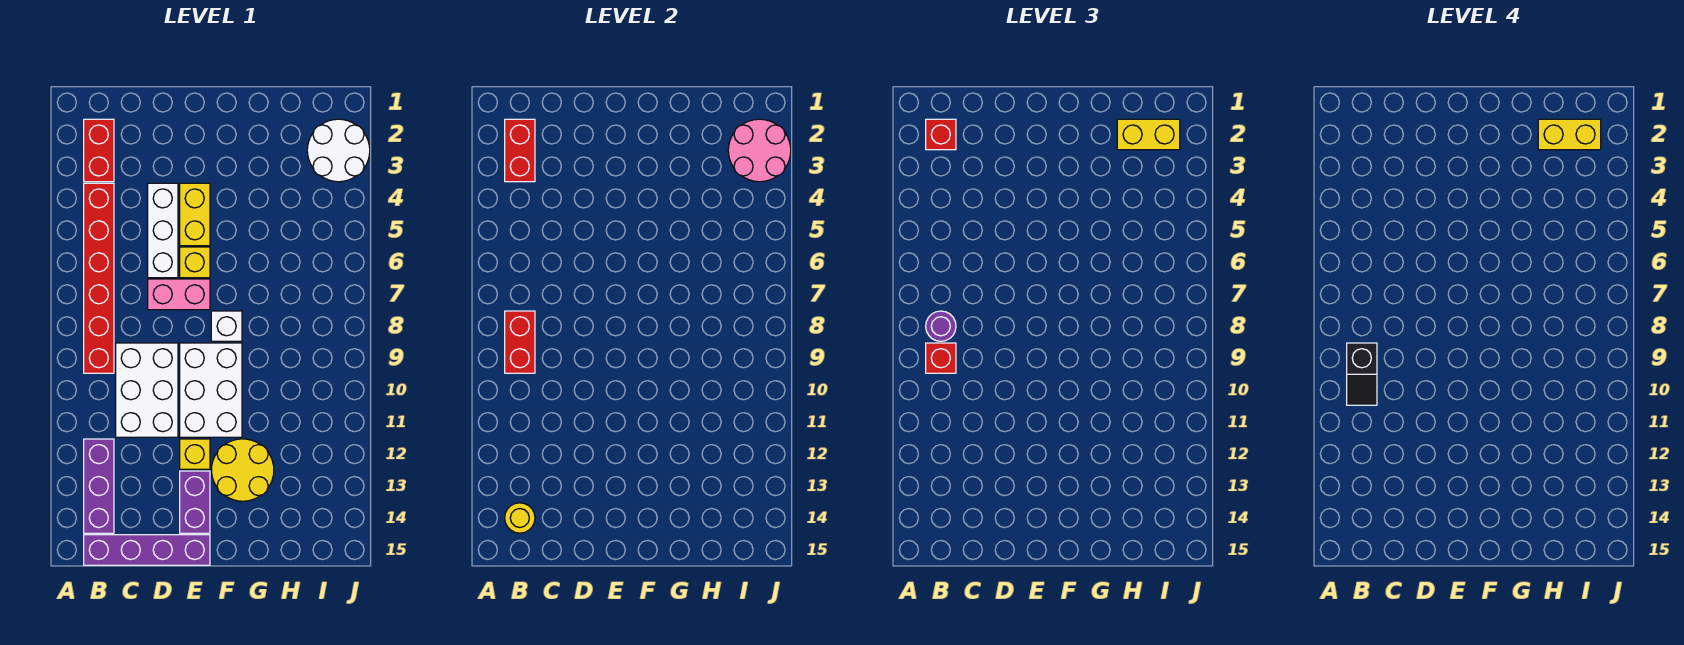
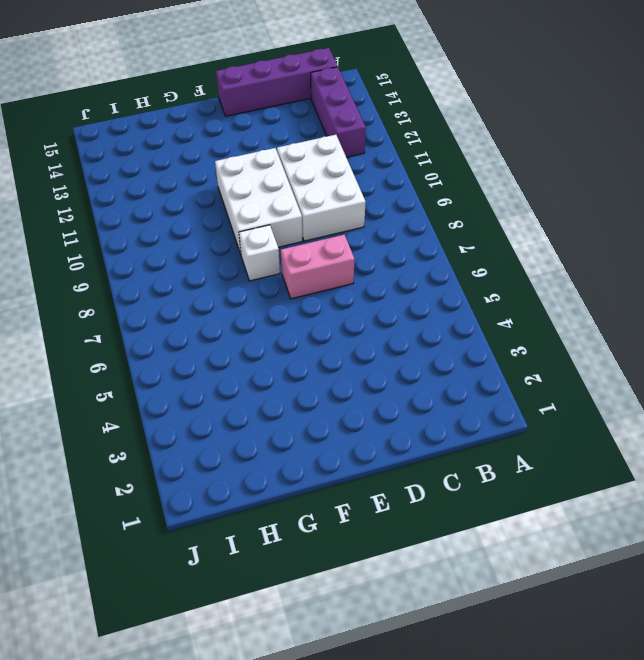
none -> red 1x2 brick [84,119,114,182]
none -> red 1x6 brick [84,183,114,373]
none -> white 1x3 brick [148,183,178,278]

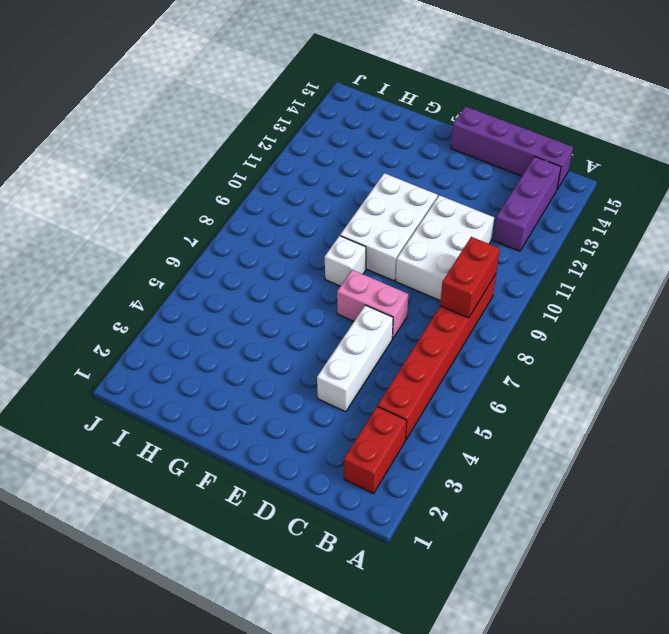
none -> yellow 1x2 brick [180,183,210,246]
none -> yellow 1x1 brick [180,247,210,278]
none -> yellow 1x1 brick [180,439,210,469]

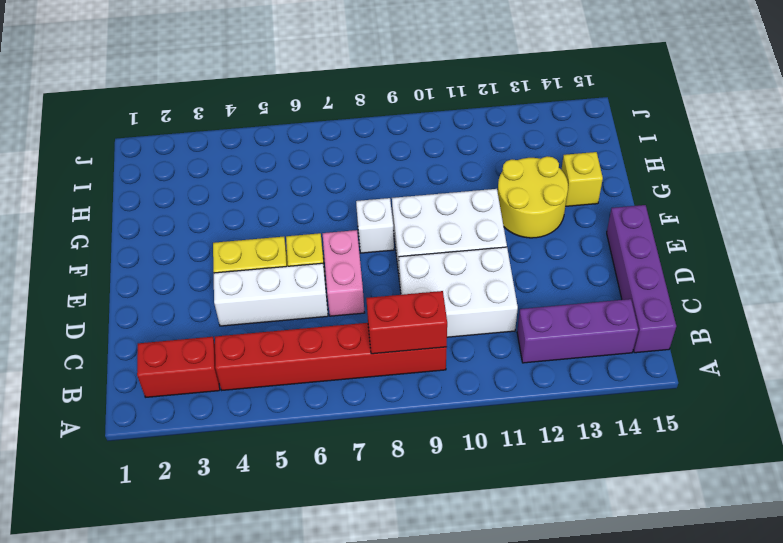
yellow 1x1 brick [561,152,603,206] -> yellow 1x1 brick moved to [180,439,210,469]
none -> purple 1x2 brick [180,471,210,533]
none -> white 2x2 round brick [307,119,370,182]
none -> red 1x2 brick [505,119,535,182]

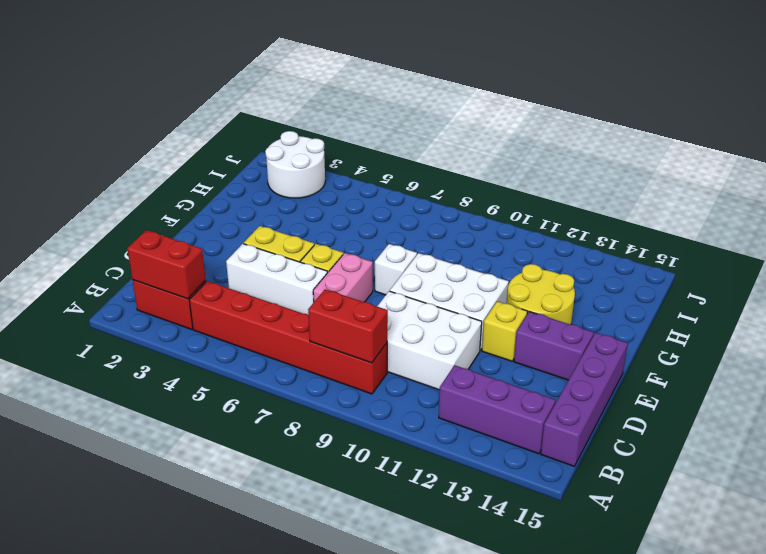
none -> yellow 1x1 round brick [505,503,535,533]
none -> pink 2x2 round brick [728,119,791,182]
none -> red 1x1 brick [926,119,956,150]

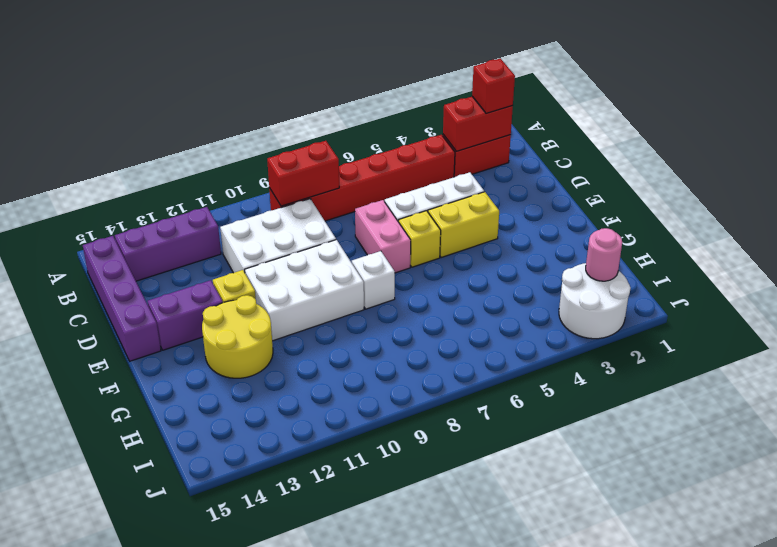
pink 1x1 round brick [586,228,622,281] -> pink 2x2 round brick [728,119,791,182]
none -> yellow 1x1 round brick [505,503,535,533]
none -> purple 1x1 round brick [926,311,956,341]
none -> red 1x1 brick [926,343,956,373]

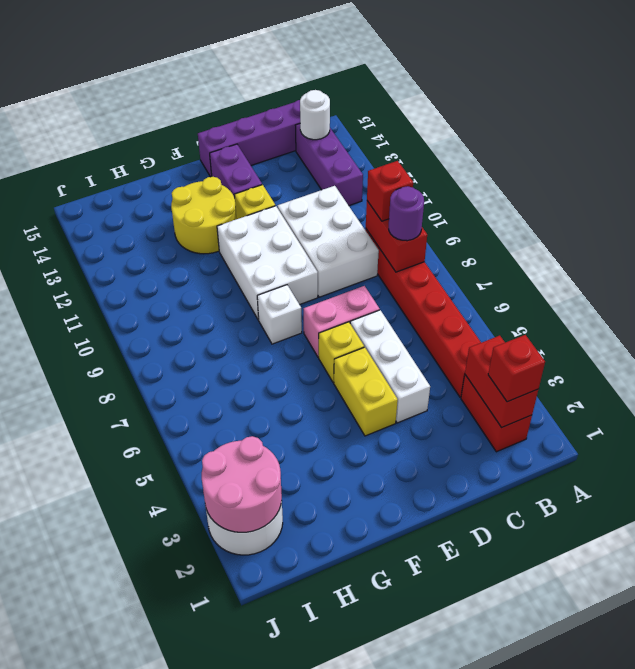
white 1x1 round brick [300,90,330,140] -> yellow 1x1 round brick [505,503,535,533]
none -> yellow 1x2 brick [1117,119,1180,150]
none -> black 1x2 slope [1347,343,1377,405]
none -> yellow 1x2 brick [1538,119,1601,150]

